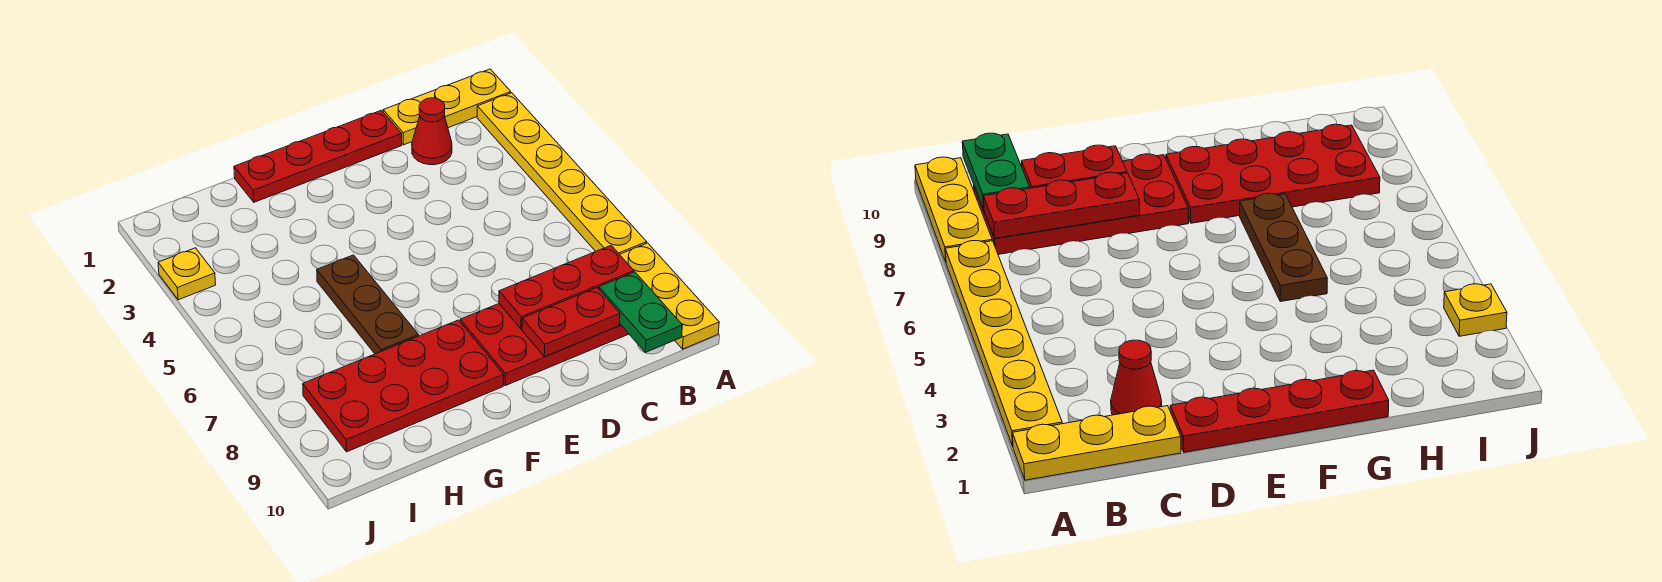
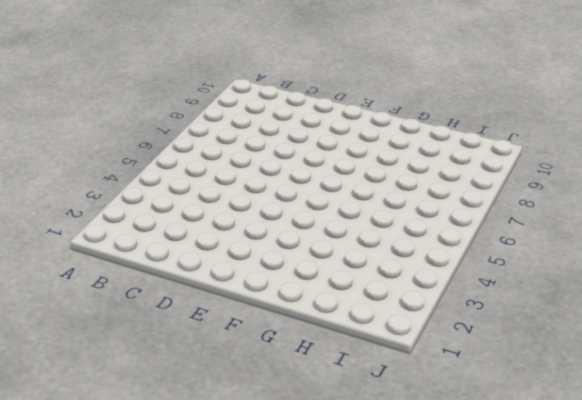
none -> yellow 1x3 plate [383,69,511,145]
none -> yellow 1x6 plate [477,93,647,254]
none -> yellow 1x3 plate [620,243,719,349]

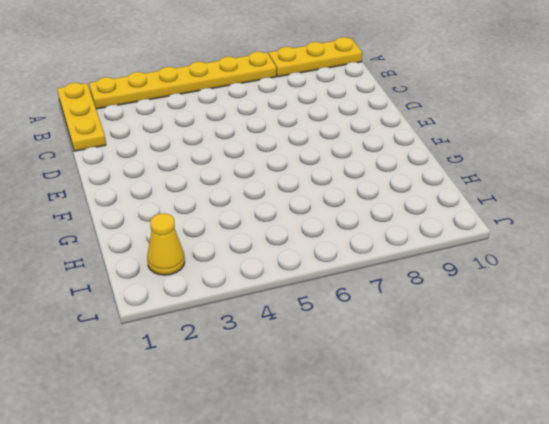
yellow 1x1 cone [147,213,185,275] -> none
none -> red 2x4 plate [460,304,629,386]
none -> red 1x1 cone [412,98,452,165]
none -> red 1x4 plate [234,110,402,202]

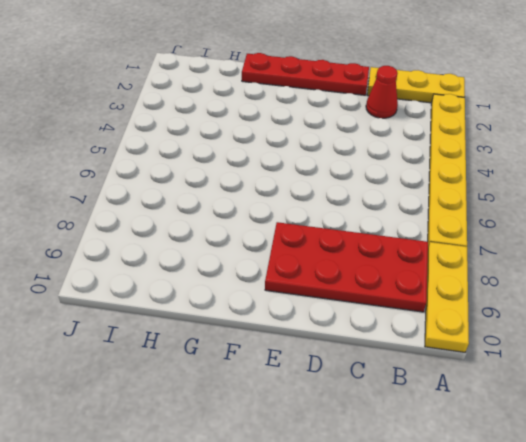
none -> red 2x4 plate [303,320,504,452]
none -> brown 1x3 plate [317,255,419,354]
none -> yellow 1x1 plate [158,248,216,300]

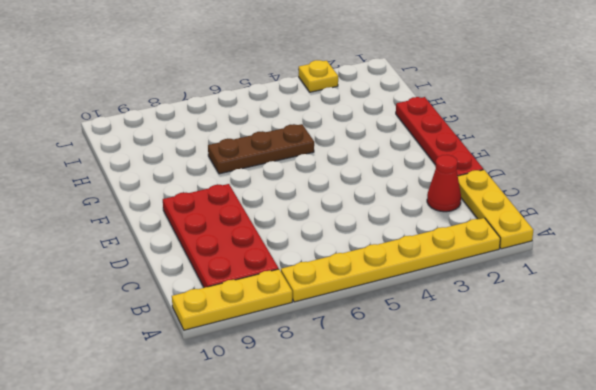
none -> red 2x4 plate [303,320,504,452]
none -> red 1x3 plate [499,246,634,329]
none -> green 1x2 plate [599,272,682,352]

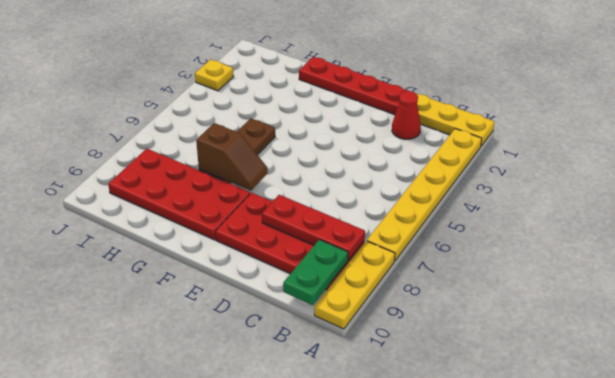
brown 1x2 slope [196,123,268,191] -> none
none -> red 1x2 plate [522,288,620,357]

